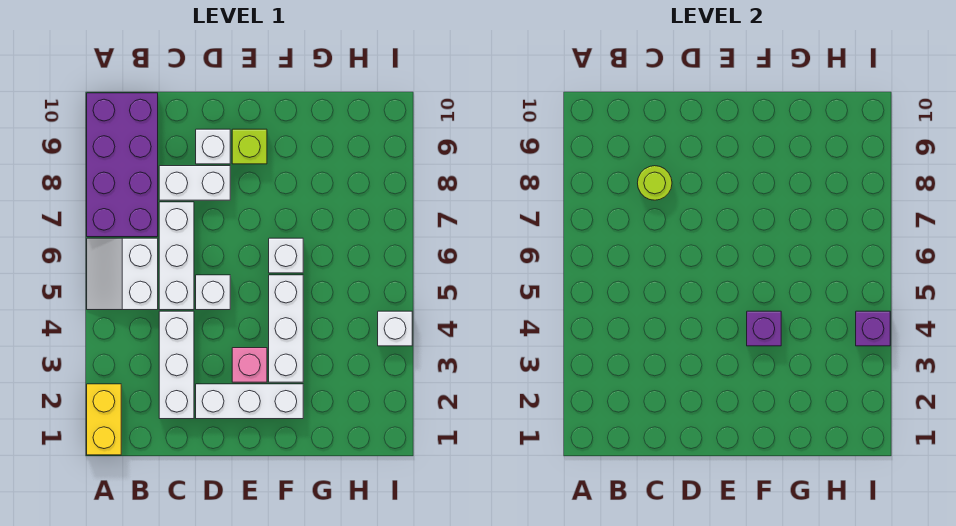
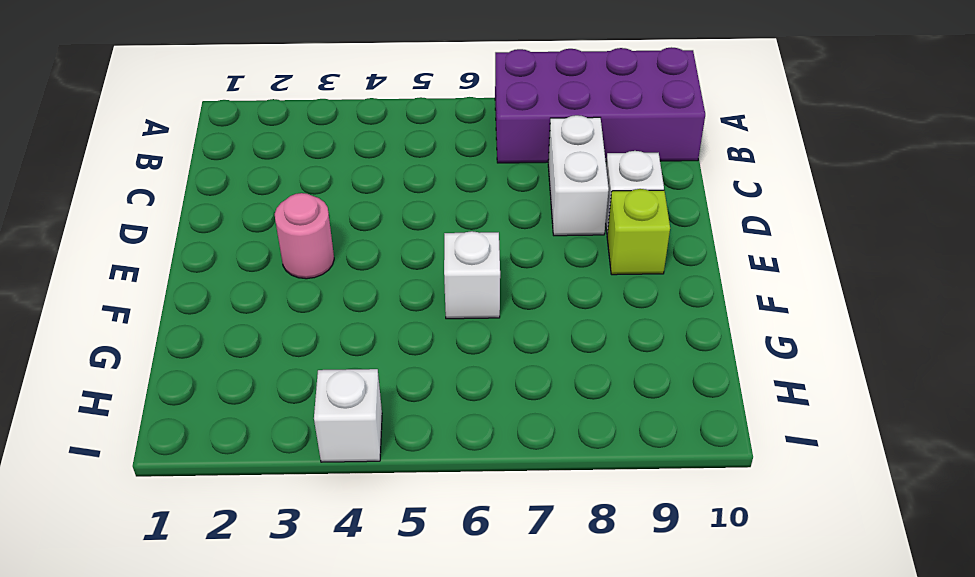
pink 1x1 round brick [275,193,334,279] -> pink 1x1 brick [232,348,267,382]
none -> yellow 1x2 brick [87,384,121,455]
none -> white 2x2 slope [87,238,158,310]
none -> white 1x3 brick [159,311,194,419]

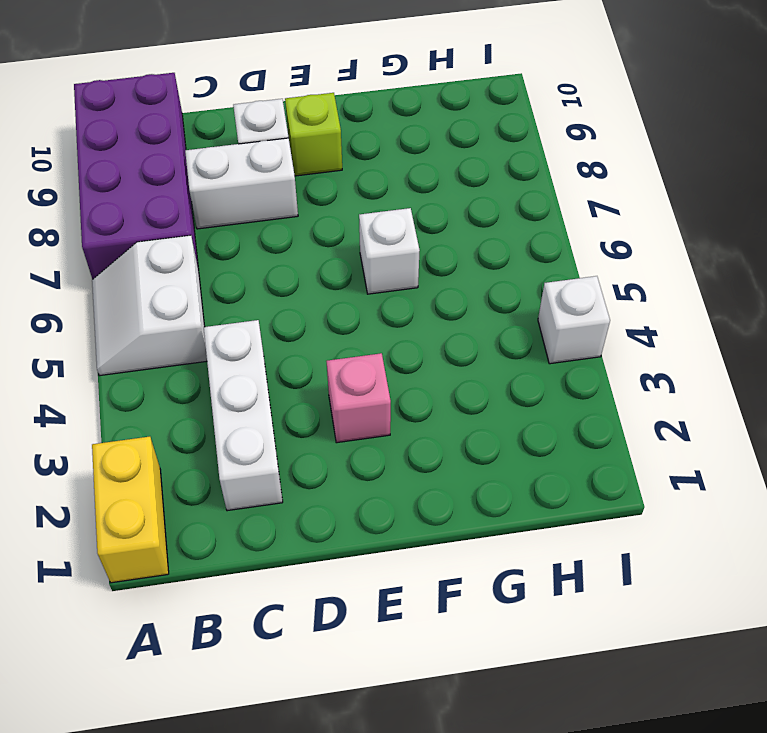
none -> white 1x3 brick [159,202,194,310]
none -> white 1x3 brick [196,384,303,419]
none -> white 1x1 brick [196,275,230,310]

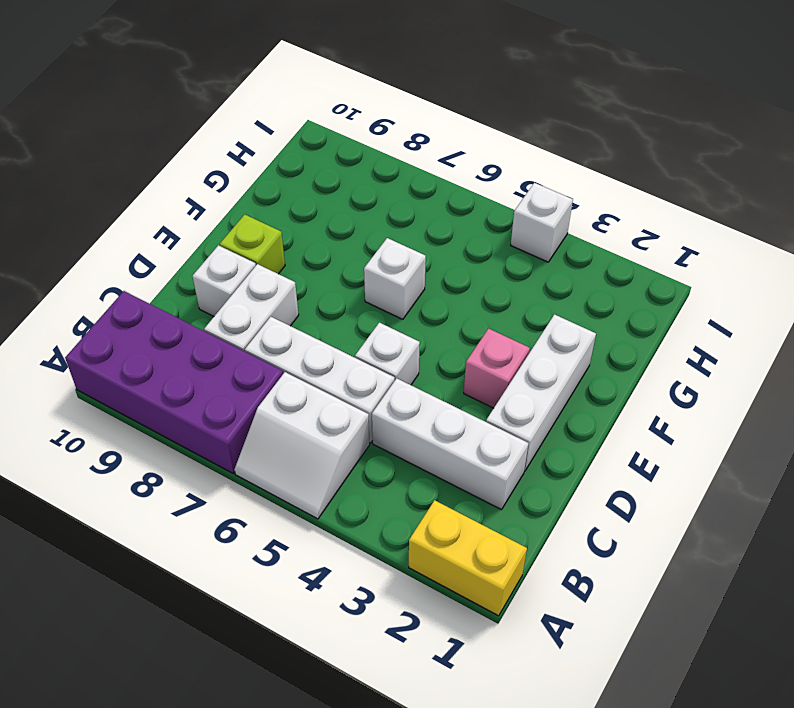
none -> white 1x3 brick [269,275,303,382]
none -> lime 1x1 round brick [638,166,672,200]
none -> purple 1x1 brick [747,311,781,346]

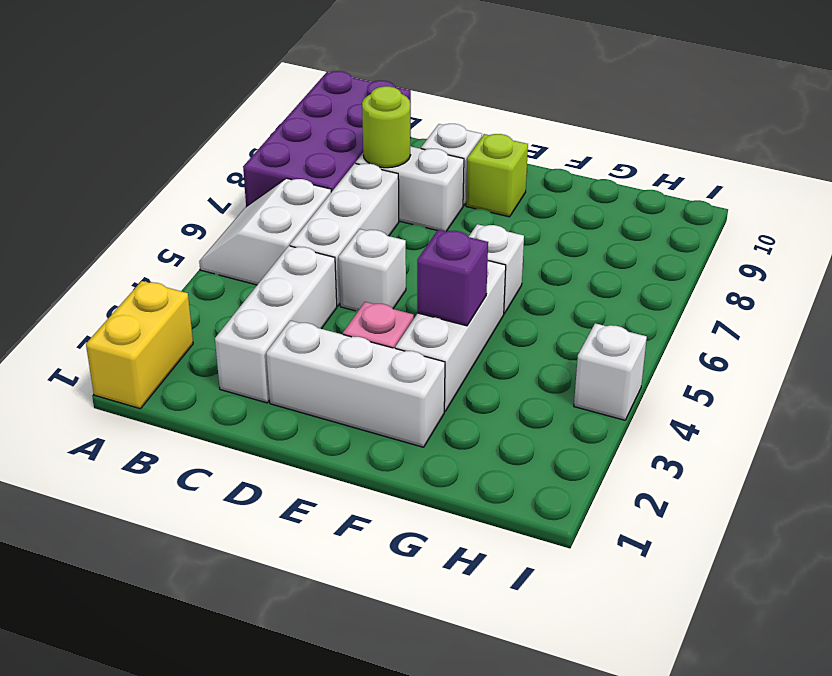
none -> purple 1x1 brick [856,311,890,346]

